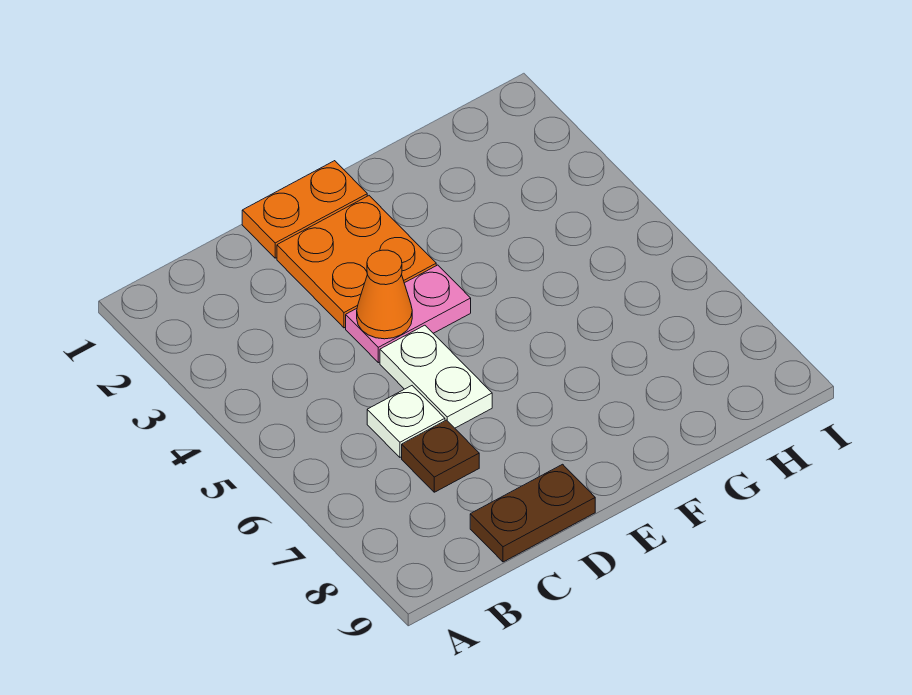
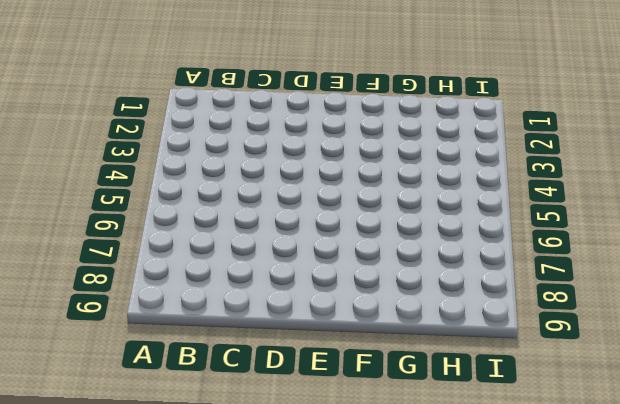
none -> white 1x1 plate [367,386,445,457]
none -> brown 1x1 plate [402,420,479,492]

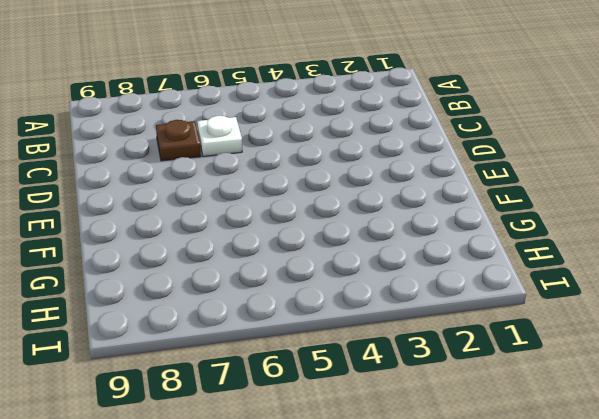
none -> brown 1x2 plate [470,464,595,562]
none -> orange 1x2 plate [242,161,367,258]

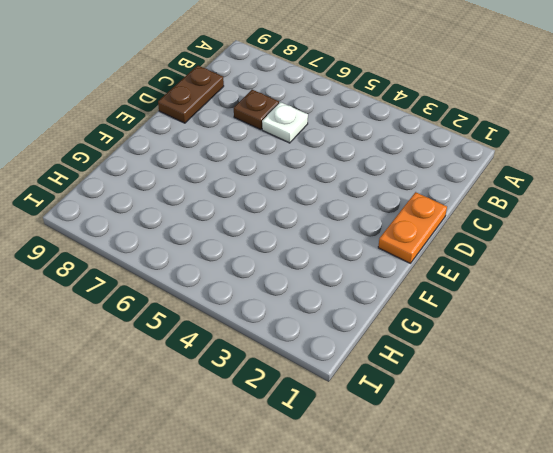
none -> orange 2x2 plate [277,196,436,328]
none -> pink 1x2 plate [346,265,471,363]

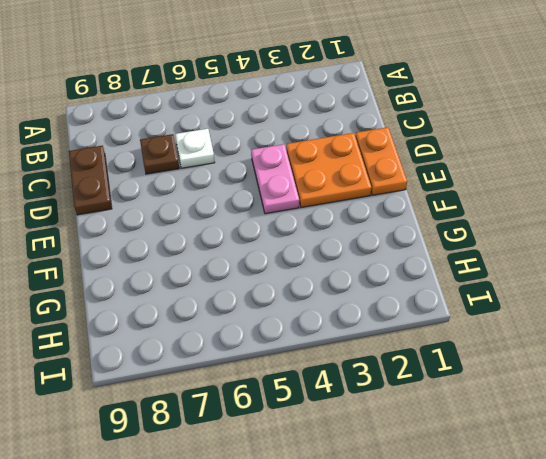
none -> white 1x2 plate [380,325,492,428]
none -> orange 1x1 cone [357,250,412,339]

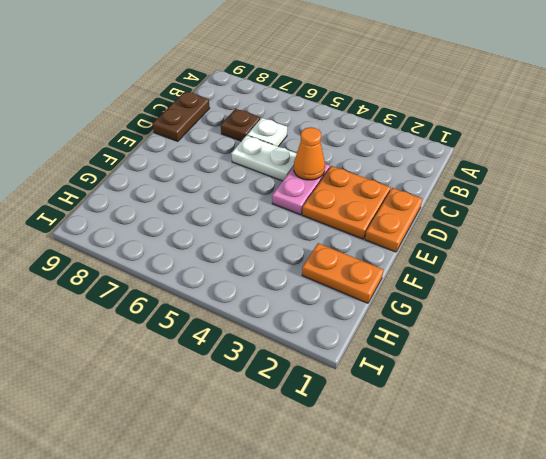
orange 1x2 plate [302,243,383,303] -> none

